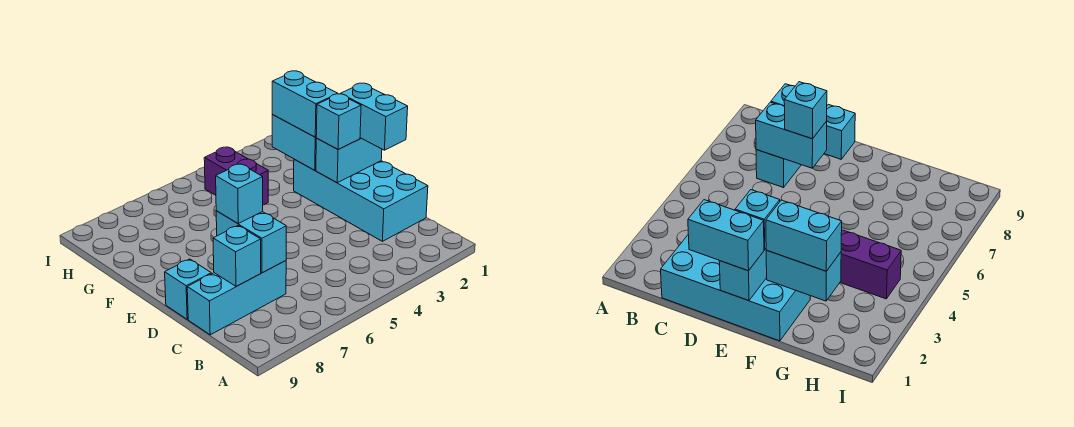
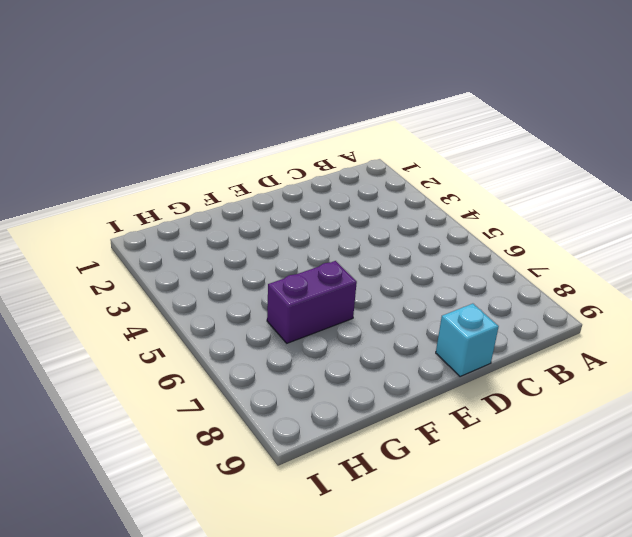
purple 1x2 brick [267,261,357,343] -> purple 1x2 brick moved to [204,147,268,205]
none -> cyan 2x4 brick [294,159,428,241]
none -> cyan 1x3 brick [187,261,286,335]
none -> cyan 1x2 brick [216,211,286,273]

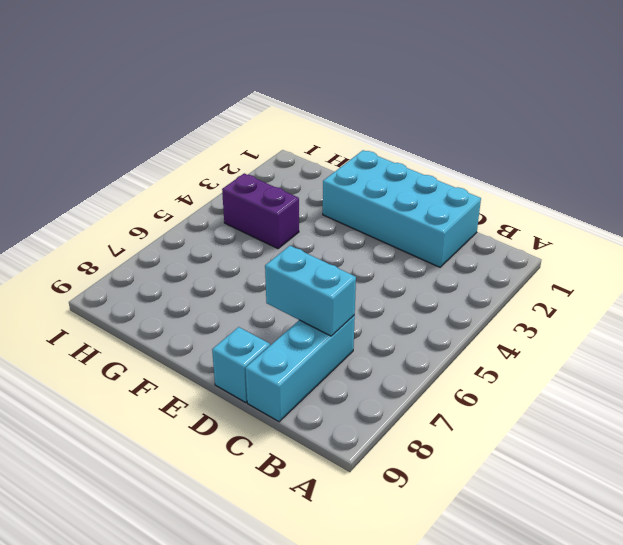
none -> cyan 1x1 brick [213,226,261,286]
none -> cyan 1x2 brick [316,138,382,183]
none -> cyan 1x2 brick [272,115,316,170]

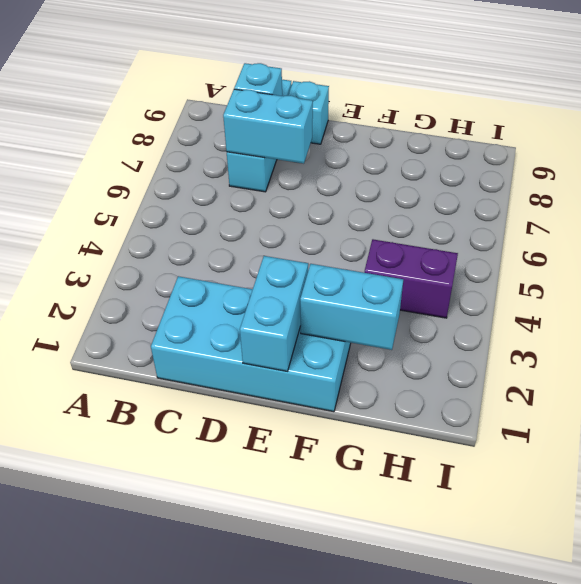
none -> cyan 1x2 brick [341,83,408,150]
none -> cyan 1x1 brick [216,164,263,223]
none -> cyan 1x1 brick [316,94,361,150]

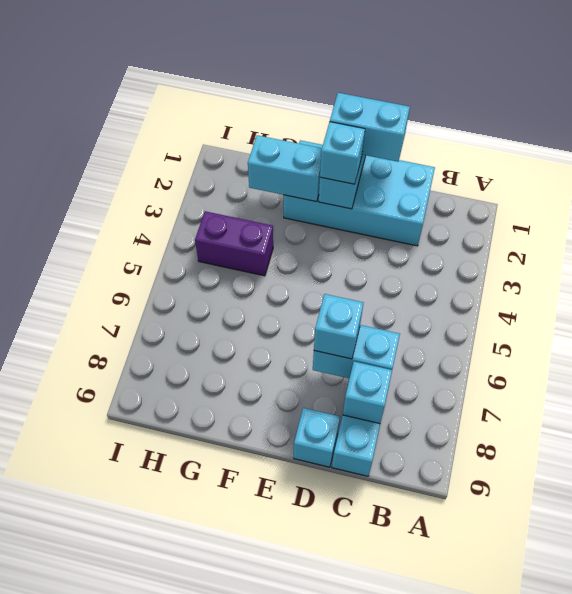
none -> cyan 1x2 brick [272,71,338,137]

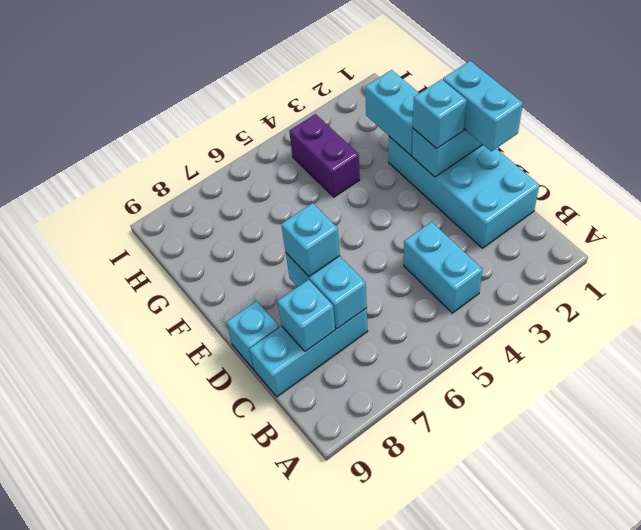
cyan 1x2 brick [404,222,483,313] -> cyan 1x2 brick moved to [272,71,338,137]

